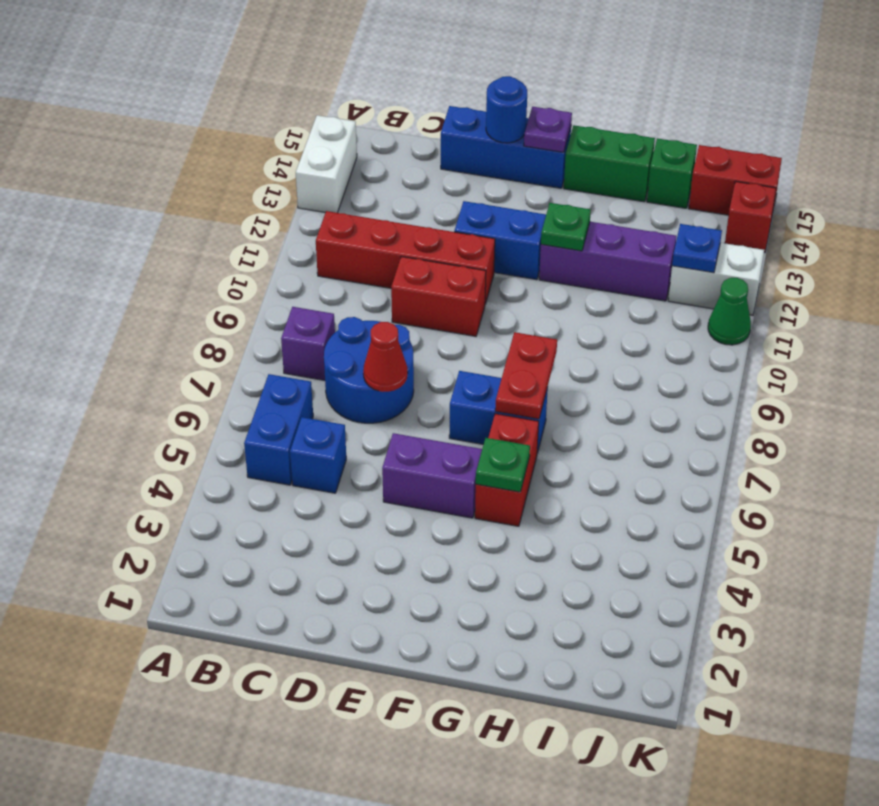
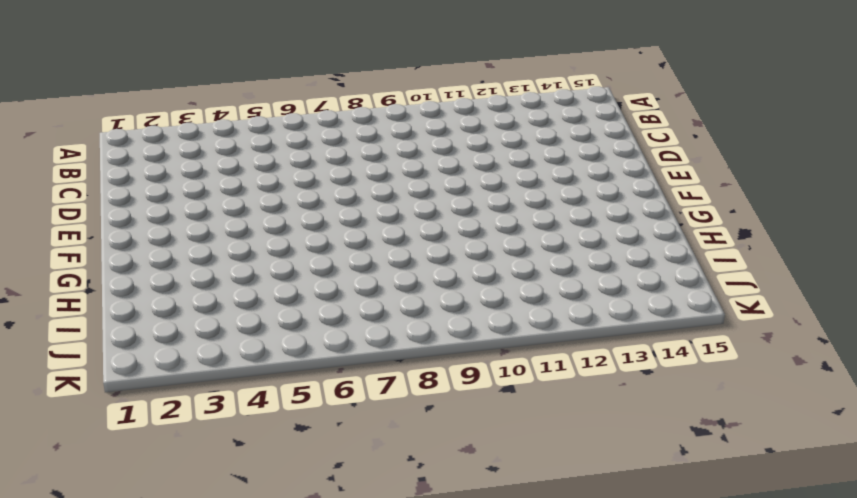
none -> white 1x2 brick [296,115,357,213]
none -> blue 1x2 brick [244,374,313,485]
none -> purple 1x1 brick [281,307,335,380]

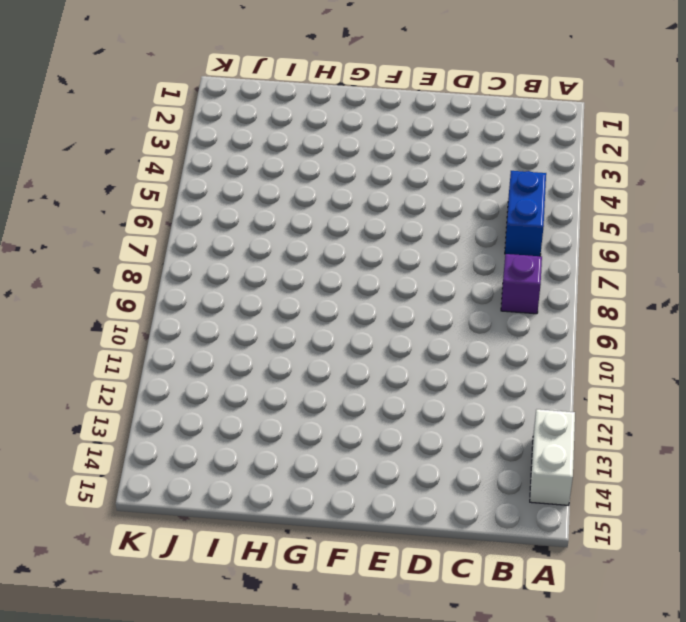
none -> red 1x4 brick [316,211,495,304]
none -> blue 1x1 brick [290,417,346,493]
none -> blue 2x2 round brick [324,317,414,423]

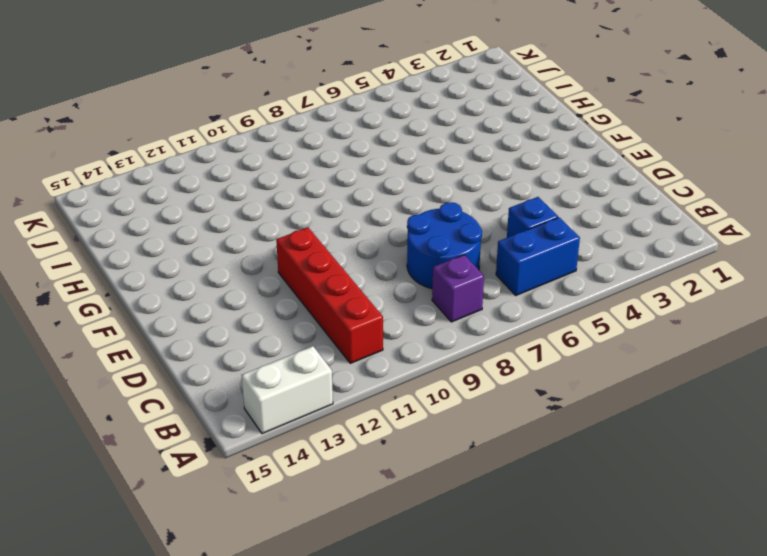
none -> red 1x2 brick [391,257,486,336]
none -> blue 1x3 brick [441,106,571,188]
none -> purple 1x2 brick [382,433,482,518]

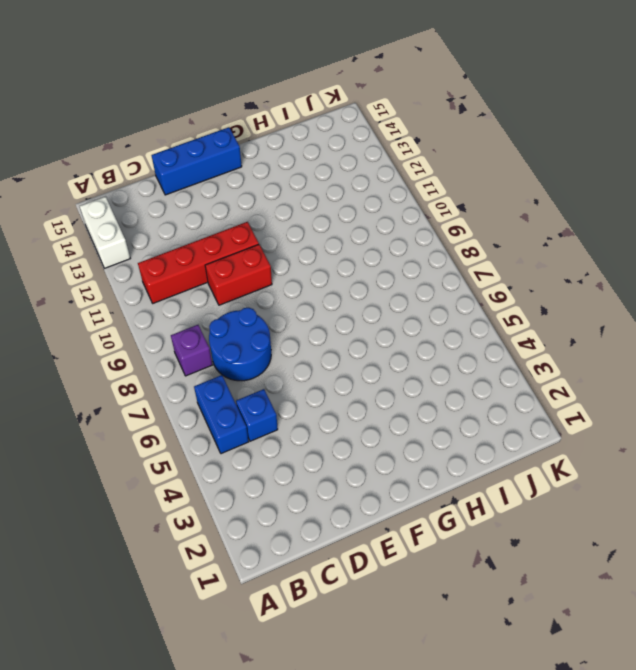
none -> purple 1x2 brick [382,433,482,518]
none -> blue 1x2 brick [454,201,546,280]
none -> blue 1x2 brick [449,371,548,453]

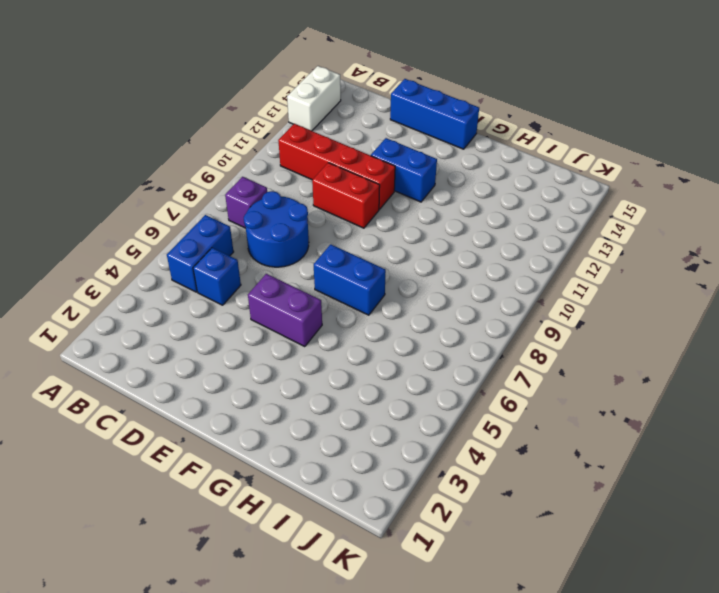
none -> red 1x2 brick [475,414,539,526]
none -> purple 1x3 brick [539,222,677,301]
none -> green 1x2 brick [564,125,655,202]

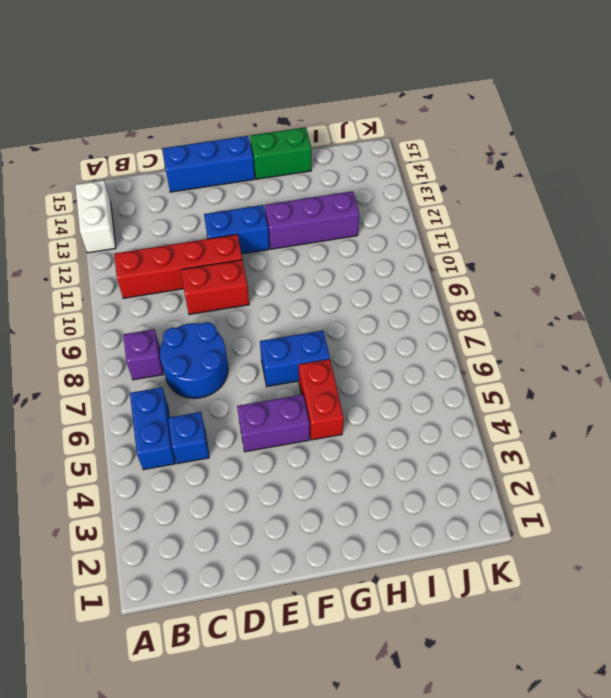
none -> green 1x1 brick [647,138,697,208]
none -> white 1x2 brick [668,243,764,315]
none -> red 1x2 brick [689,145,782,215]

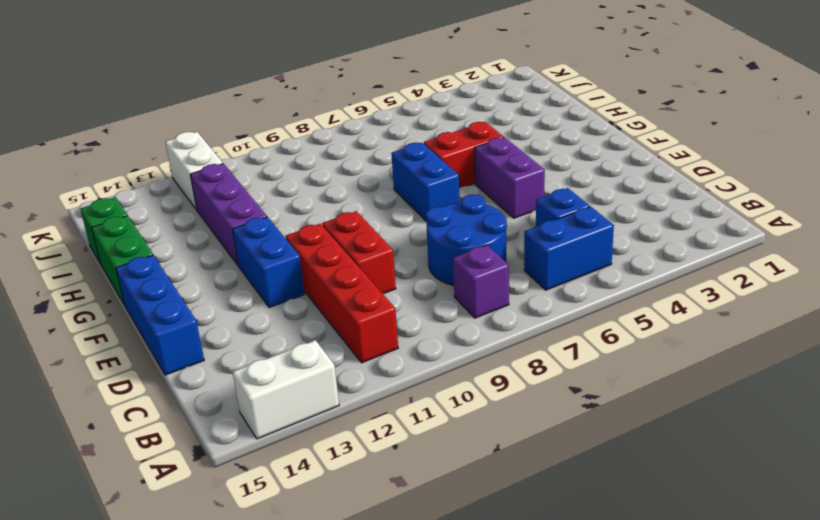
none -> red 1x2 brick [689,145,782,215]
none -> green 1x1 cone [708,278,751,345]
none -> red 1x1 brick [725,181,776,252]

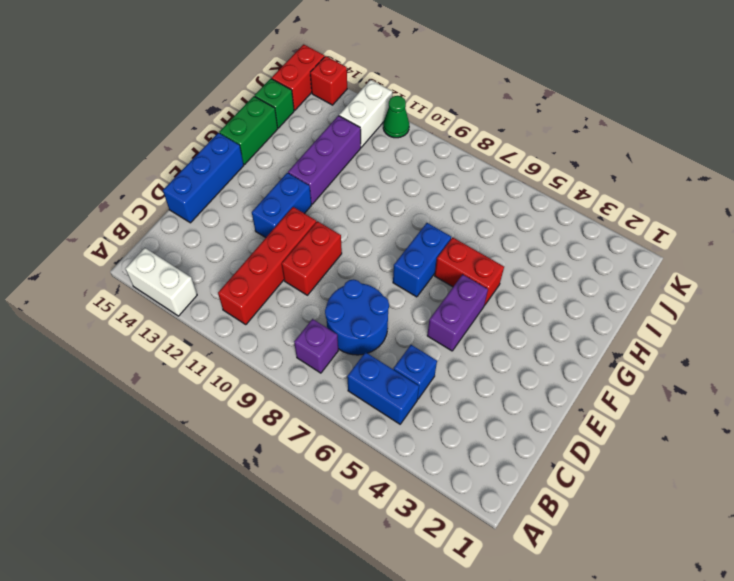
none -> red 1x1 cone [363,322,408,392]
none -> blue 1x1 round brick [486,76,527,143]
none -> purple 1x1 plate [524,107,572,152]

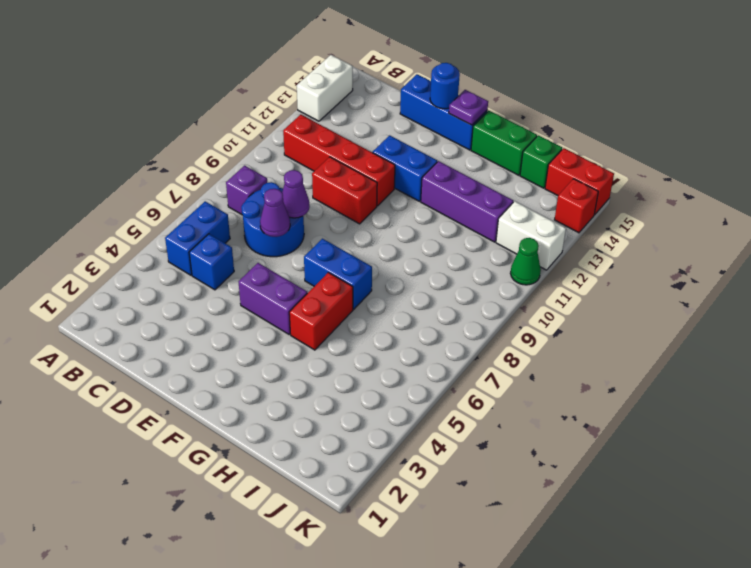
purple 1x1 cone [260,189,290,237] -> red 1x1 cone [363,322,408,392]
purple 1x1 cone [282,170,310,218] -> none
none -> green 1x1 plate [476,438,530,492]
none -> red 1x2 plate [495,332,557,419]
none -> green 1x1 plate [541,203,591,251]

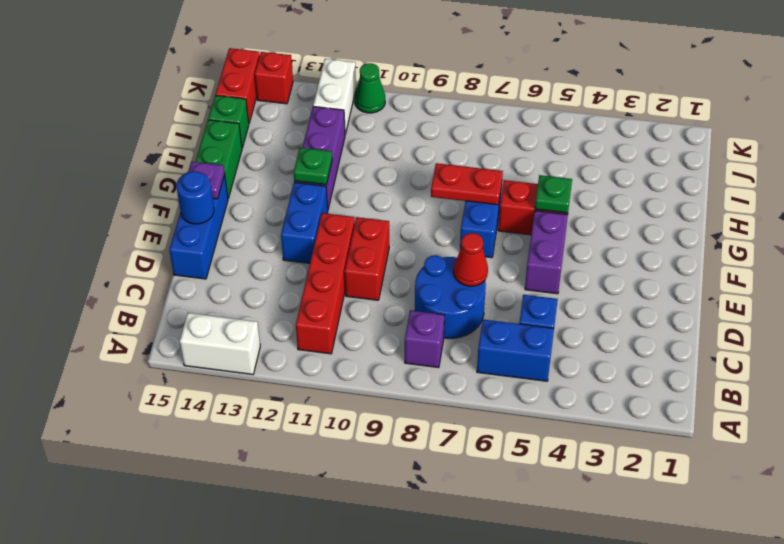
none -> blue 1x1 plate [672,224,722,273]

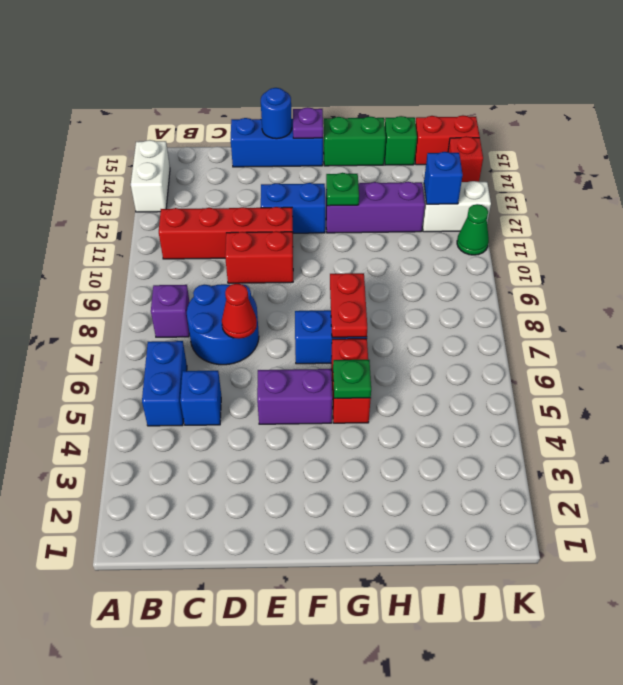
blue 1x1 brick [424,152,463,204] -> blue 1x1 plate [672,224,722,273]

